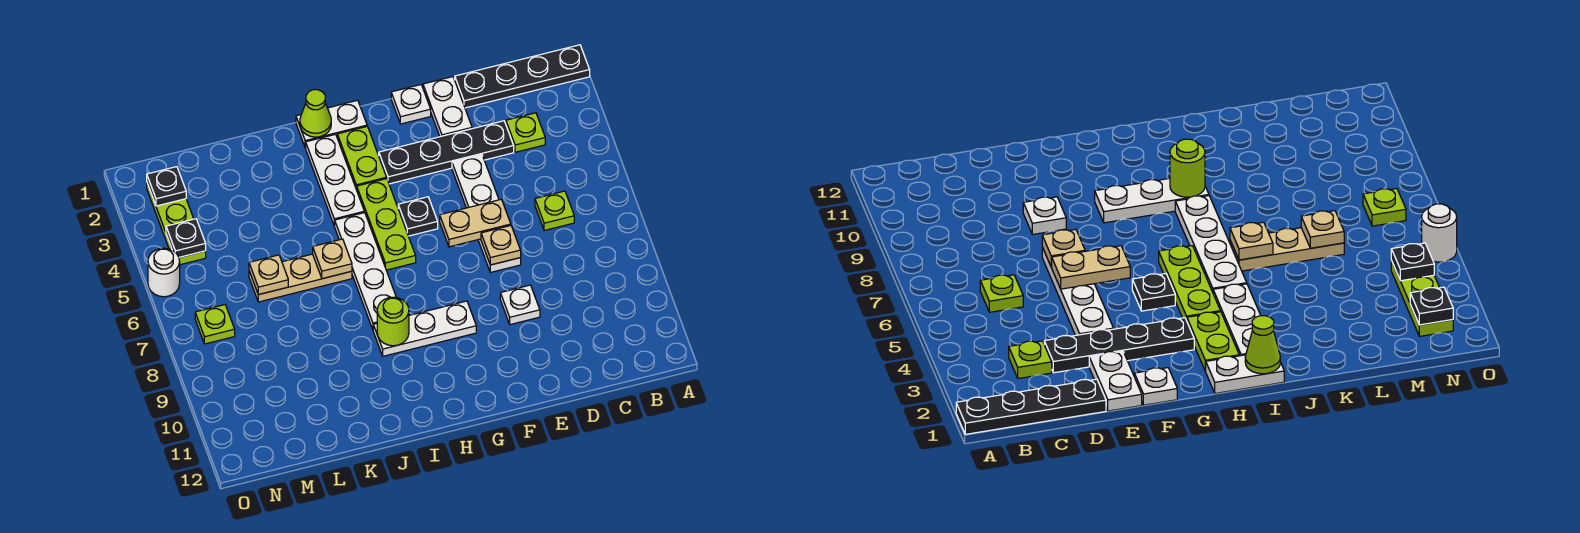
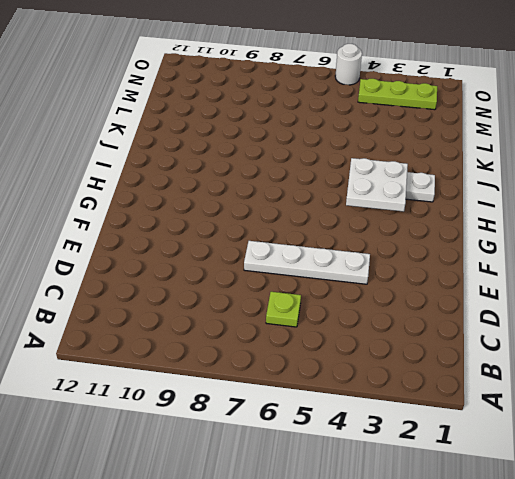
white 2x2 plate [346,158,408,212] -> none
none -> black 1x4 plate [455,45,590,108]
none -> lime 1x1 plate [506,113,545,152]
none -> black 1x4 plate [379,121,514,184]

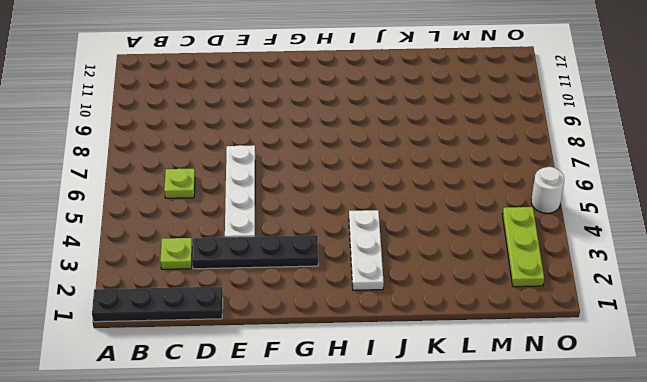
none -> white 1x2 plate [423,77,472,137]
none -> white 1x1 plate [500,285,540,325]
none -> white 1x1 plate [391,85,431,124]

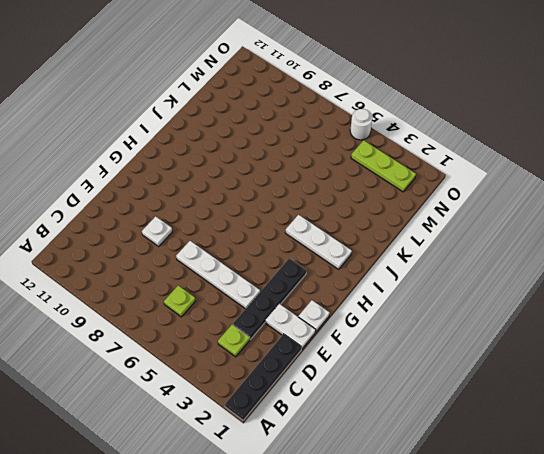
none -> black 1x1 plate [398,197,438,236]
none -> white 1x3 plate [373,301,476,356]
none -> white 1x2 plate [296,100,367,148]

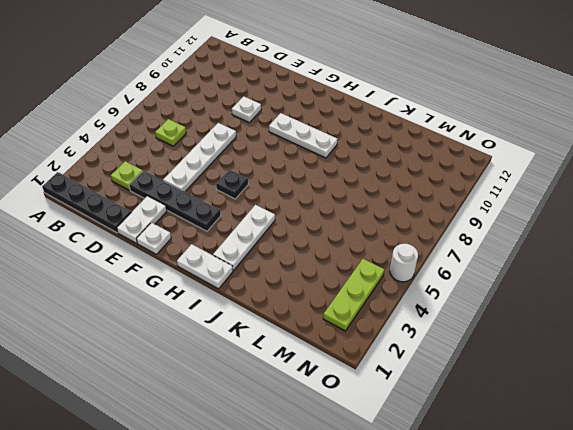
none -> lime 1x2 plate [337,127,387,190]
none -> lime 1x3 plate [357,179,416,270]
none -> white 1x4 plate [335,213,396,329]

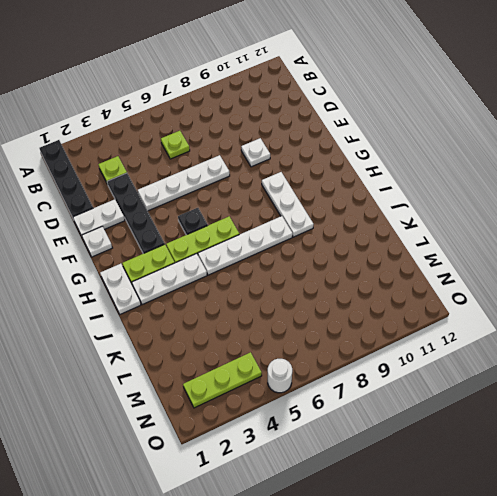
none -> tan 1x3 plate [249,254,352,302]
none -> lime 1x1 plate [195,305,235,344]
none -> tan 1x2 plate [440,199,511,247]

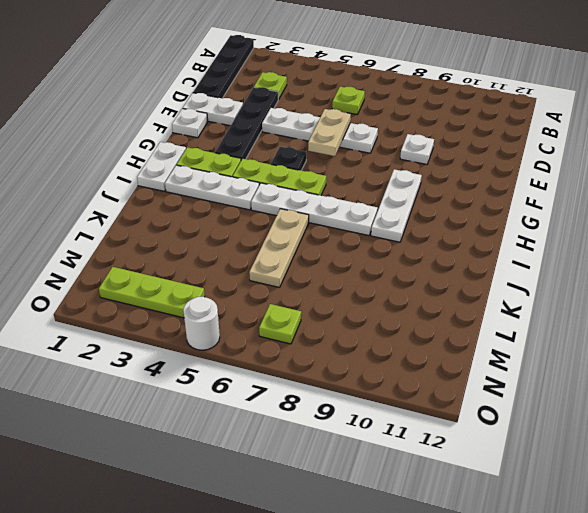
none -> tan 1x1 plate [481,226,521,265]
none -> lime 1x1 cone [300,90,331,137]
none -> lime 1x1 round brick [377,297,409,346]

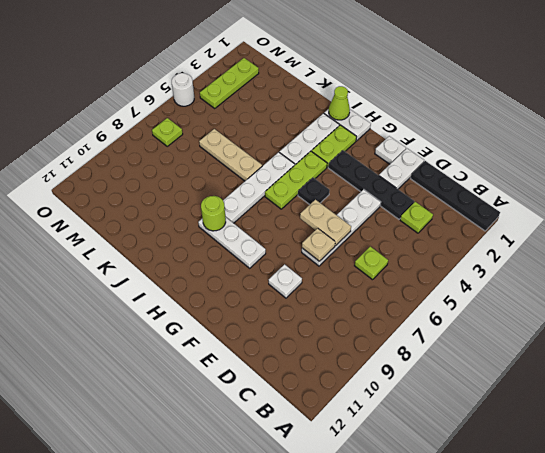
none -> tan 1x1 plate [313,239,352,279]
none -> tan 1x1 plate [249,255,288,295]
none -> black 1x1 plate [147,167,186,206]

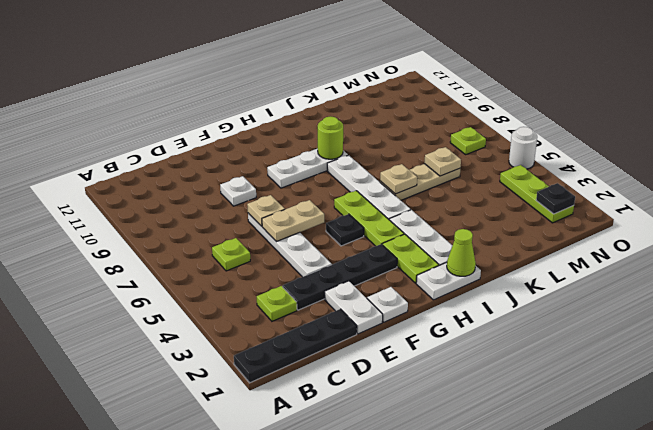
none -> black 1x1 plate [166,219,206,257]

